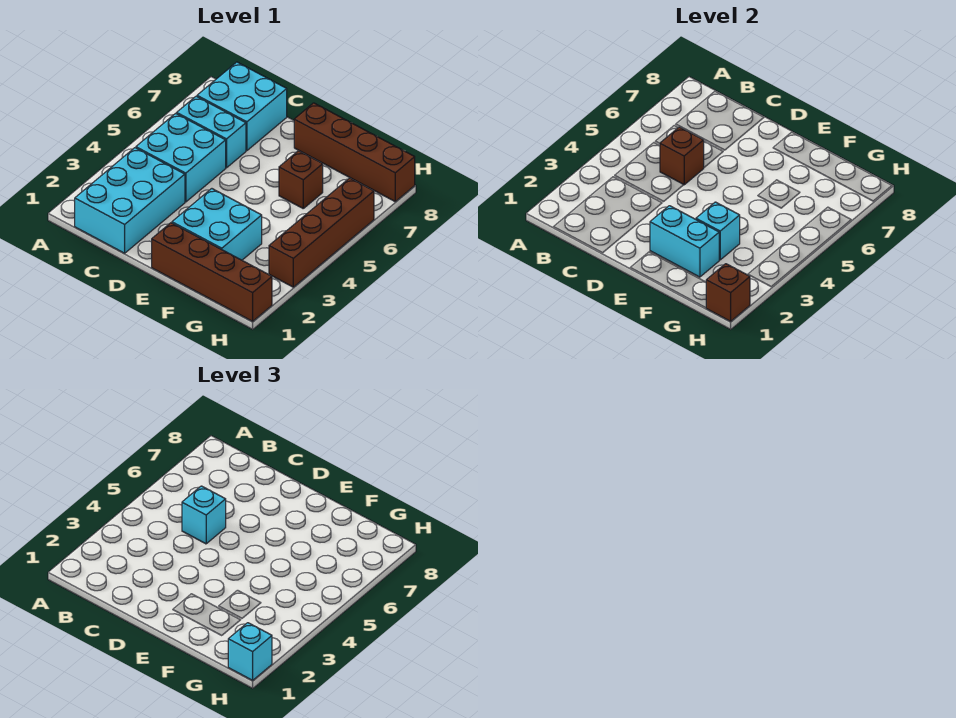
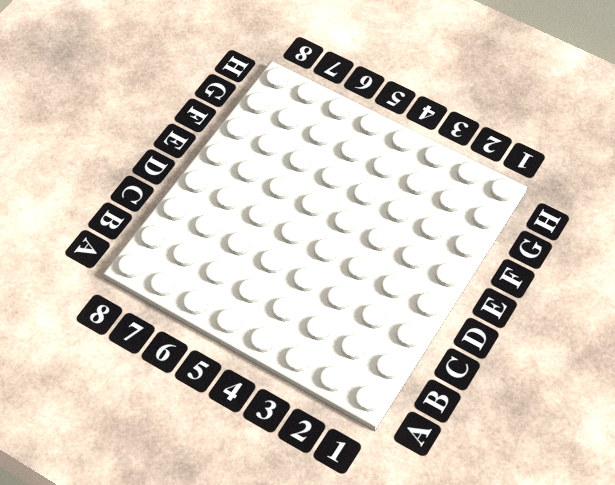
none -> cyan 2x3 brick [75,148,185,253]
none -> cyan 2x2 brick [136,113,226,202]
none -> cyan 1x2 brick [177,96,246,168]

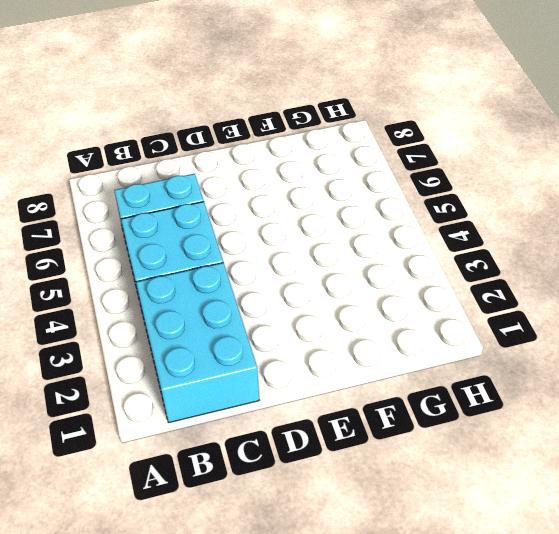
none -> cyan 2x2 brick [197,62,287,151]
none -> brown 1x4 brick [152,223,272,321]
none -> cyan 2x2 brick [172,189,262,260]

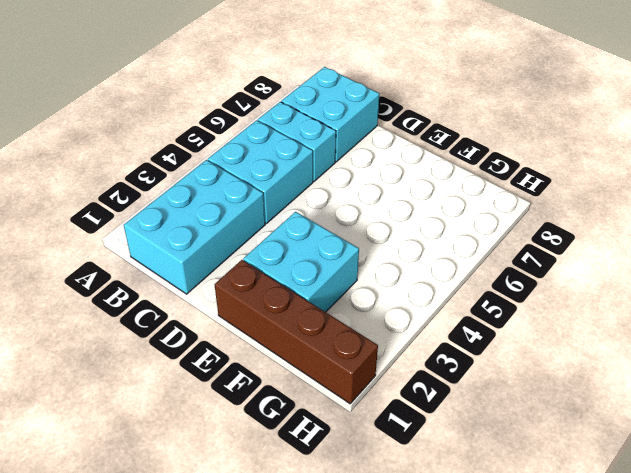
none -> brown 1x4 brick [294,103,415,201]
none -> brown 1x1 brick [279,151,323,208]
none -> brown 1x4 brick [269,178,374,287]

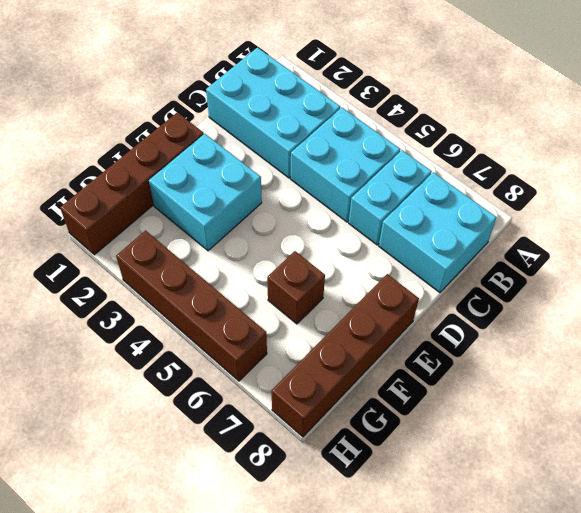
none -> brown 1x1 brick [660,127,704,185]
none -> cyan 1x2 brick [650,206,719,277]
none -> cyan 1x1 brick [696,202,740,260]

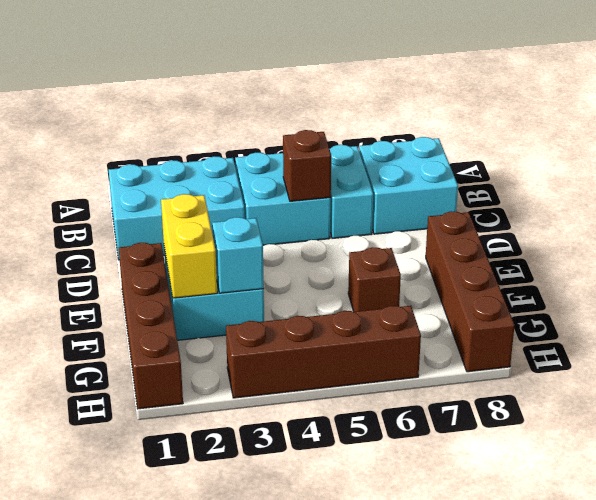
yellow 1x2 brick [161,194,217,298] -> cyan 1x2 brick [650,206,719,277]
none -> brown 1x1 brick [706,264,750,321]
none -> cyan 1x1 brick [182,486,226,544]
none -> cyan 1x1 brick [228,623,272,680]

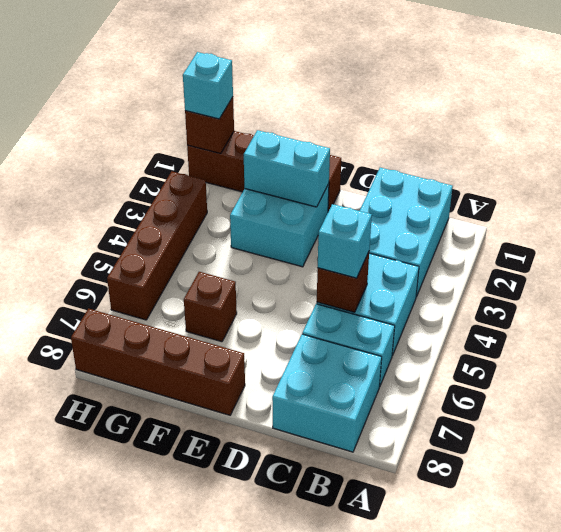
none -> cyan 1x1 brick [696,202,740,260]

